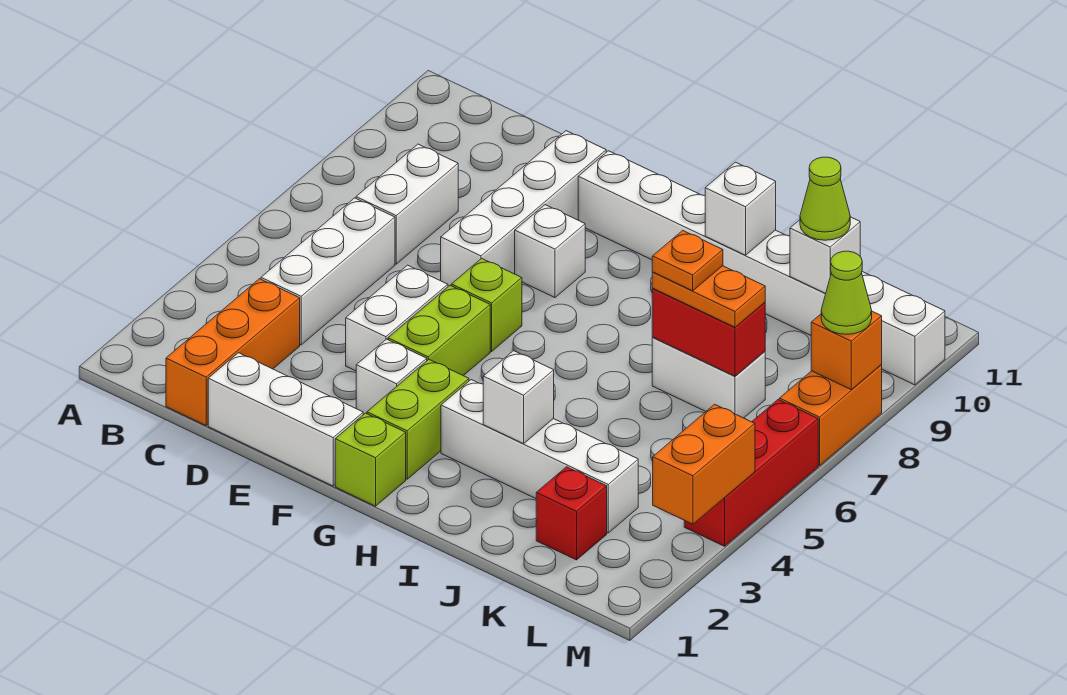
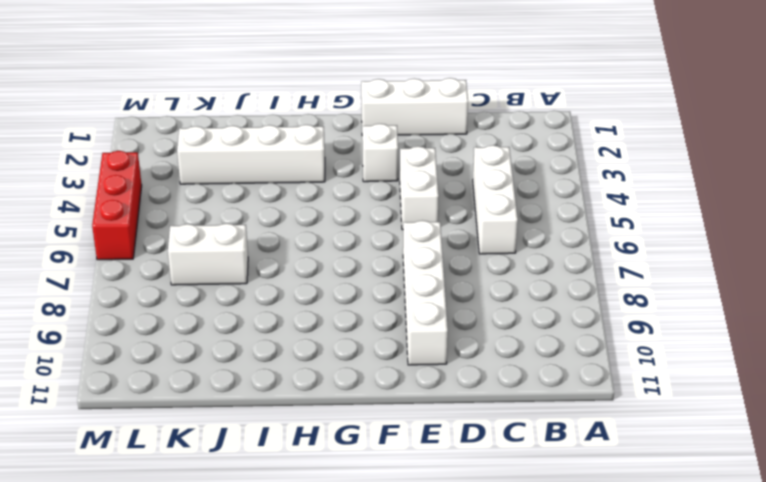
none -> orange 1x3 brick [166,279,300,425]
none -> white 1x2 brick [356,144,458,264]
none -> lime 1x2 brick [388,286,490,376]

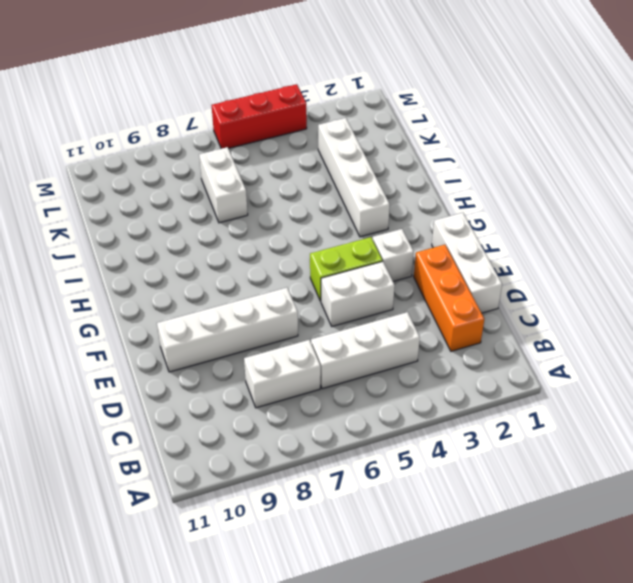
orange 1x3 brick [414,245,484,351] -> orange 1x3 brick turned to [166,279,300,425]
none -> lime 1x1 brick [451,258,522,351]
none -> white 1x1 brick [515,205,585,298]
none -> white 1x8 brick [578,151,945,385]

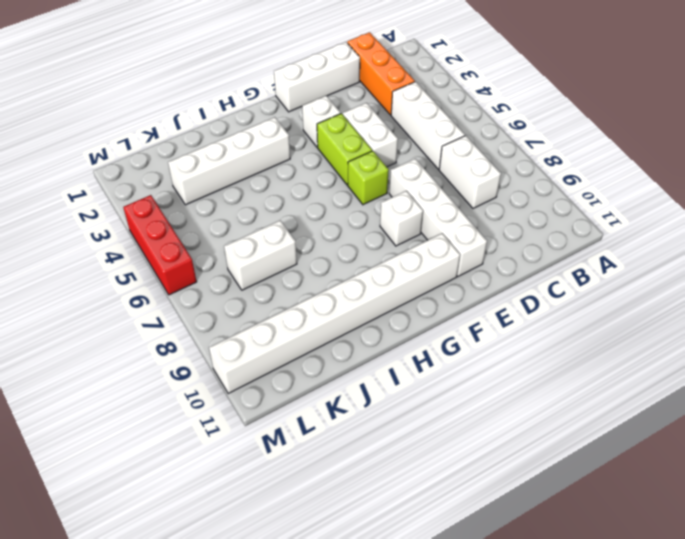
none -> lime 1x1 brick [335,413,406,506]
none -> lime 1x2 brick [367,359,469,479]
none -> red 1x1 brick [536,467,607,560]

